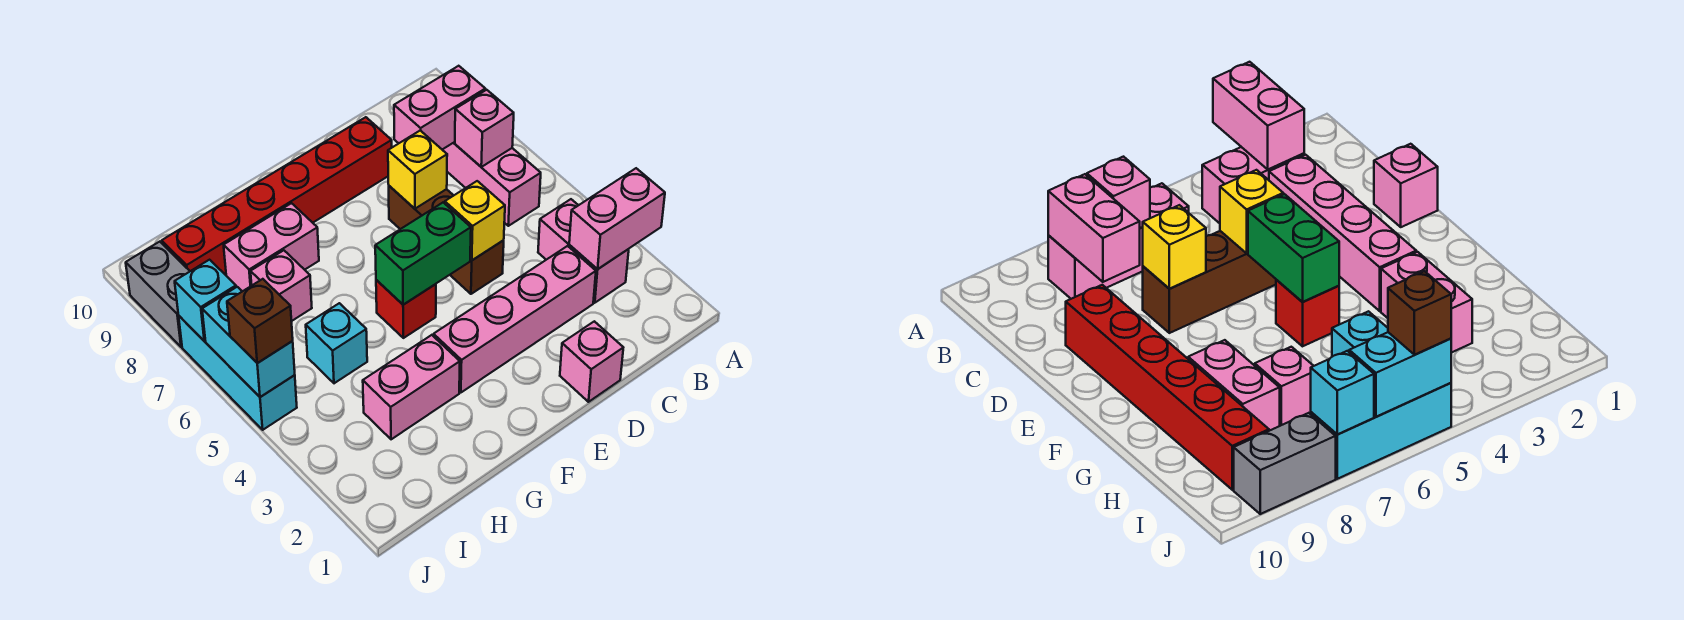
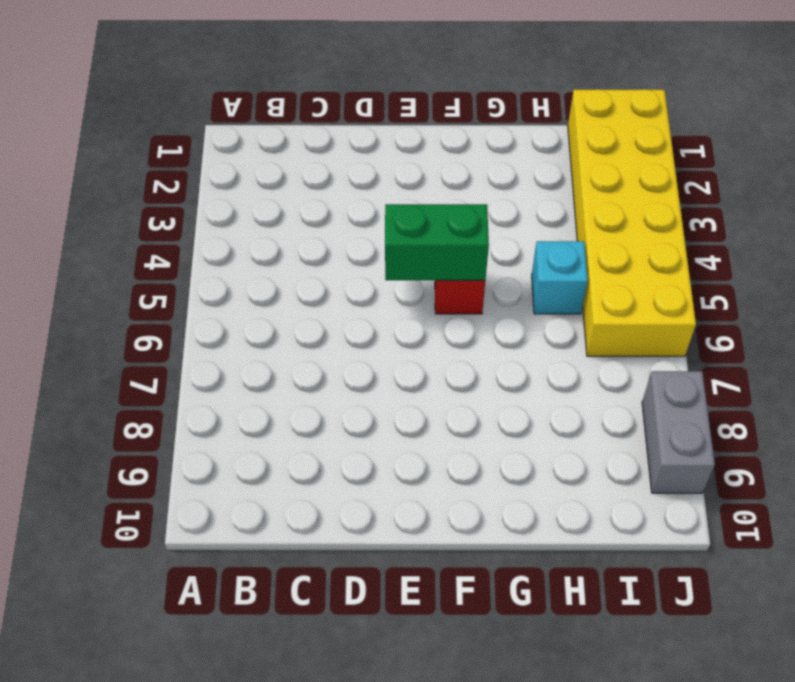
yellow 2x6 brick [568,89,696,356] -> cyan 1x3 brick [179,316,297,430]
none -> pink 1x2 brick [538,199,629,303]
none -> pink 1x3 brick [442,142,541,226]
none -> pink 1x4 brick [433,246,596,392]

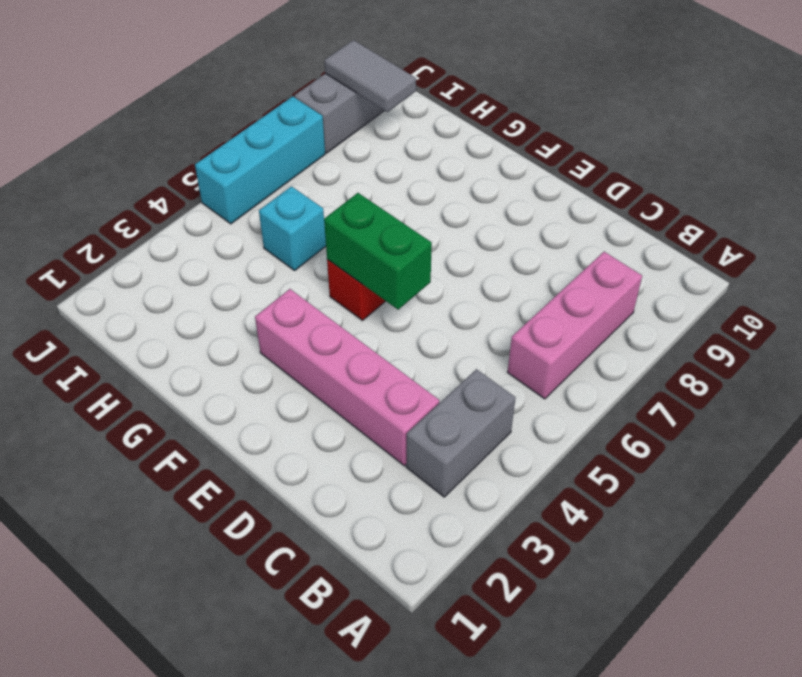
grey 1x2 brick [406,369,516,497] -> pink 1x2 brick [538,199,629,303]
grey 1x2 tile [324,40,416,112] -> none
none -> pink 1x1 brick [560,321,623,402]
none -> brown 1x3 brick [389,186,504,294]
none -> red 1x6 brick [162,117,392,275]

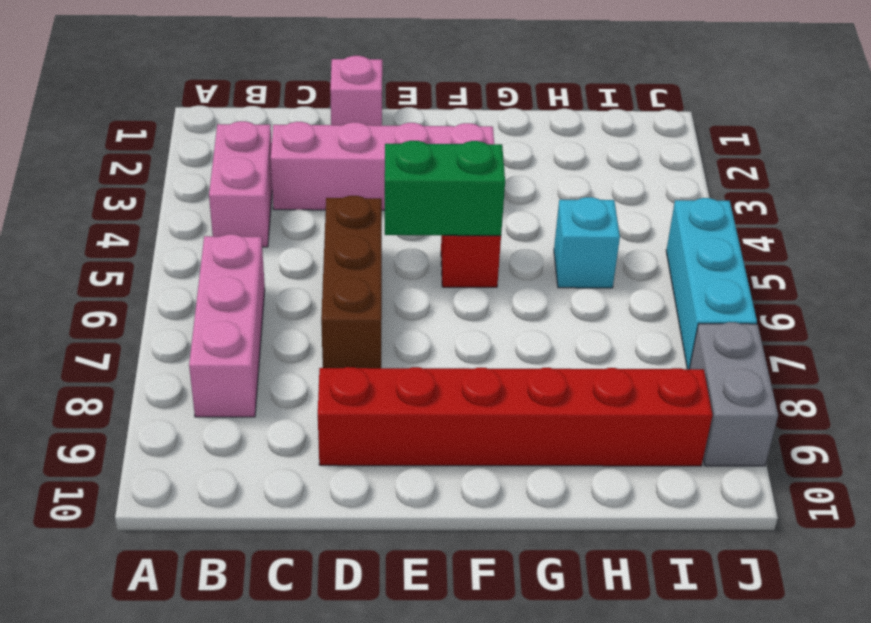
none -> pink 1x2 brick [363,335,460,439]
none -> pink 1x2 brick [224,203,319,291]
none -> pink 1x1 brick [250,250,312,321]

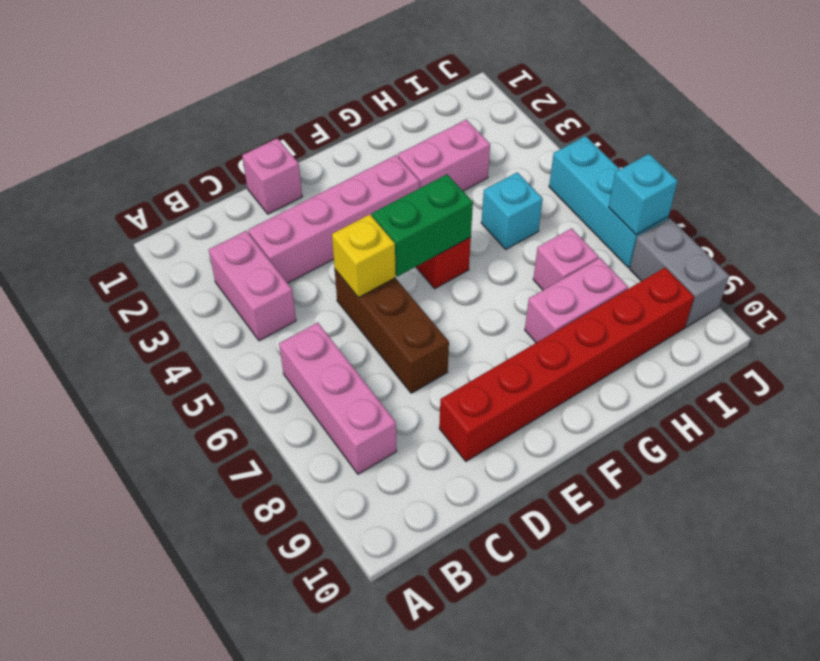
none -> pink 1x2 brick [569,168,665,269]
none -> pink 1x1 brick [455,90,514,167]
none -> pink 1x2 brick [394,66,485,149]

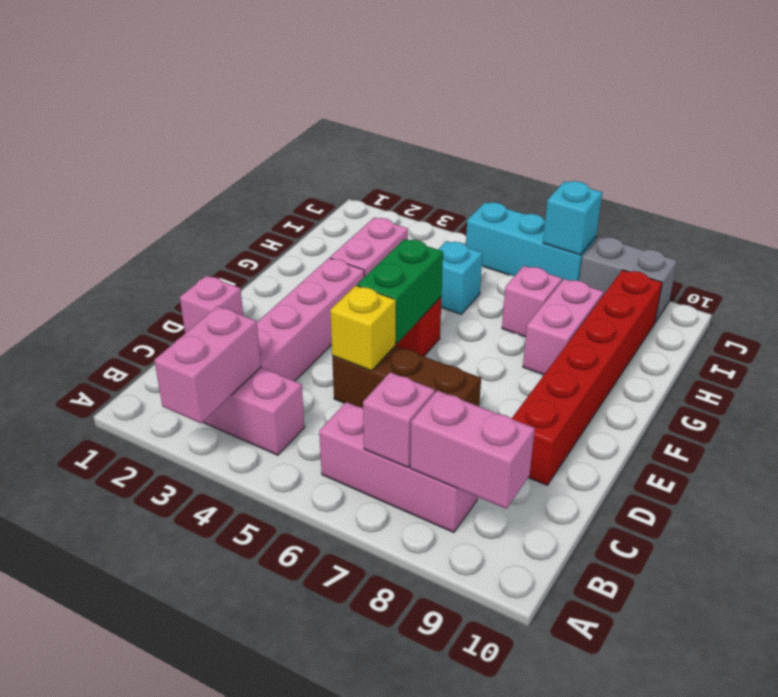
pink 1x2 brick [410,390,535,509] -> pink 1x2 brick turned to [394,66,485,149]
none -> yellow 1x1 brick [388,131,447,209]
none -> cyan 1x2 brick [202,287,295,397]
none -> brown 1x1 brick [227,279,293,363]

